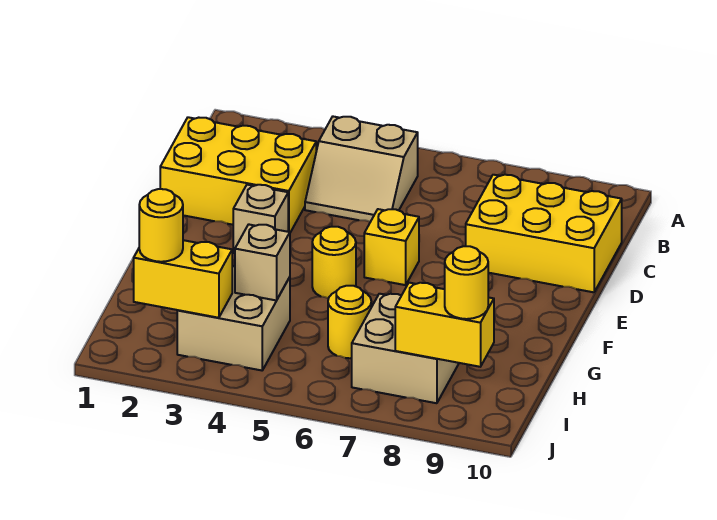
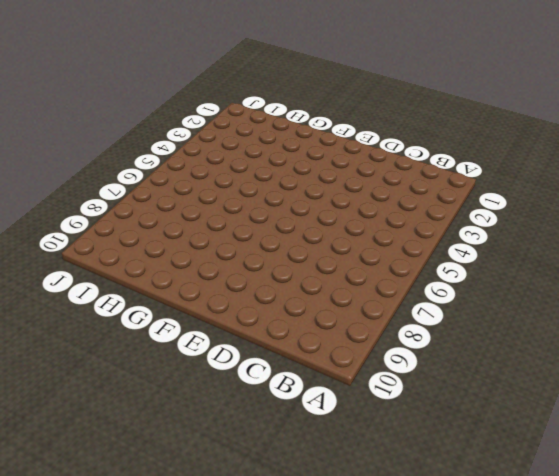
none -> tan 2x2 slope [305,117,418,222]
none -> yellow 2x3 brick [160,117,316,232]
none -> yellow 2x3 brick [466,175,622,292]

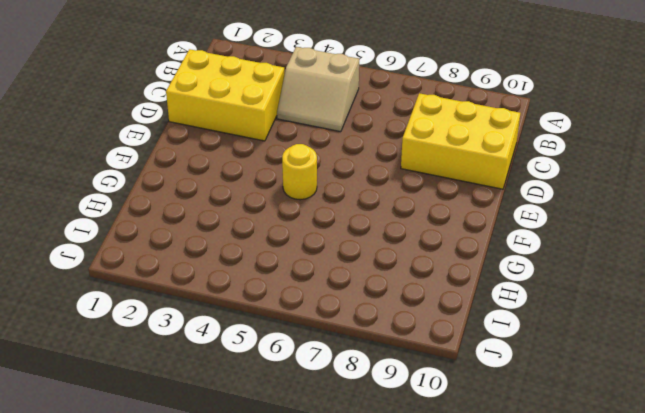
none -> tan 1x1 brick [233,185,288,253]
none -> yellow 1x1 brick [364,209,419,285]
none -> tan 2x2 brick [177,266,290,370]

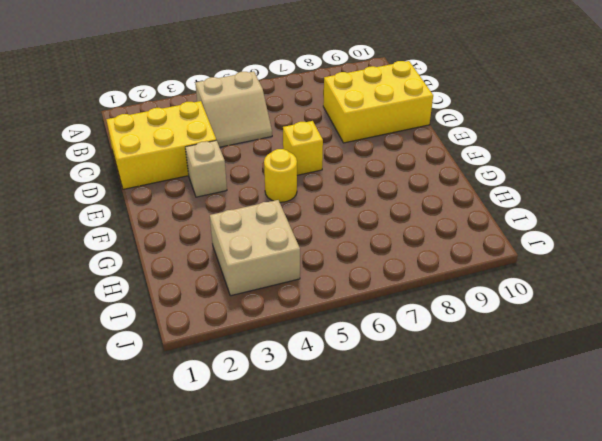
none -> yellow 1x1 round brick [328,286,371,358]
none -> tan 2x2 brick [352,294,459,403]
none -> tan 1x1 brick [235,224,290,300]

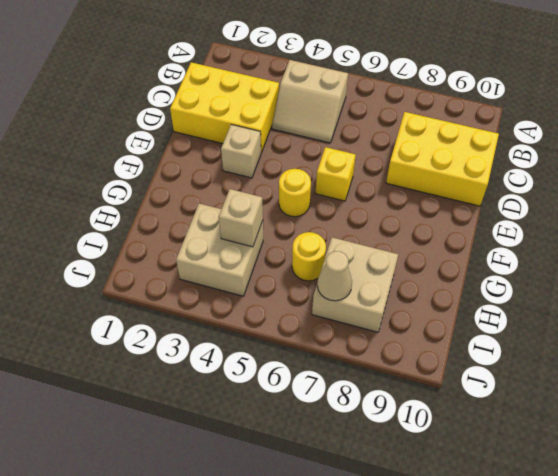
tan 1x1 cone [317,251,352,301] -> none
none -> yellow 1x2 brick [134,240,232,318]
none -> yellow 1x2 brick [395,283,494,367]
none -> yellow 1x1 round brick [139,189,183,262]

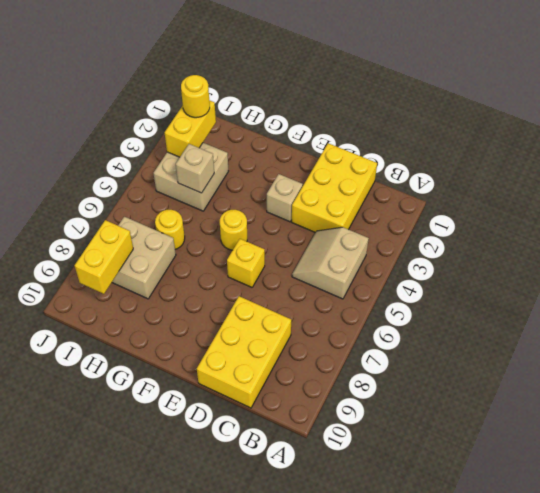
none -> yellow 1x1 round brick [445,246,488,319]

